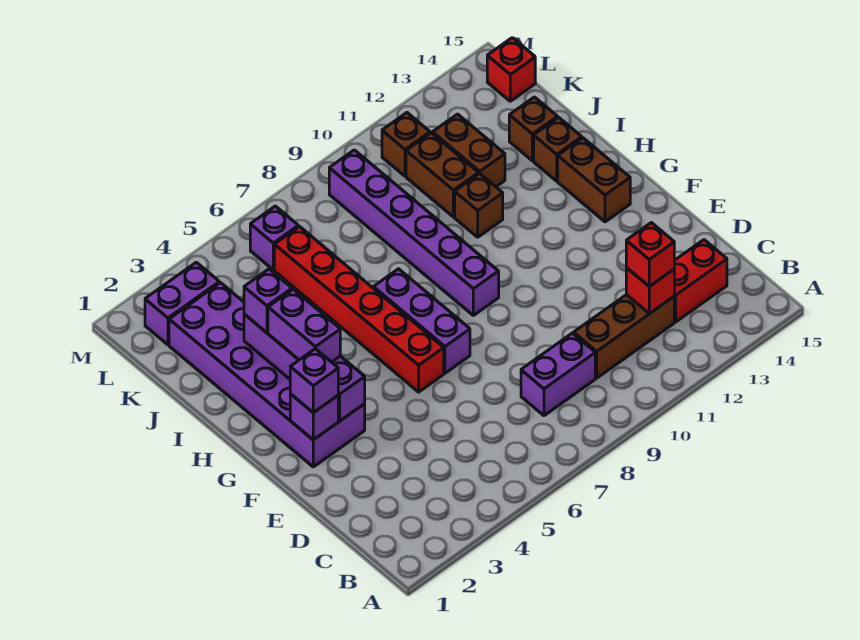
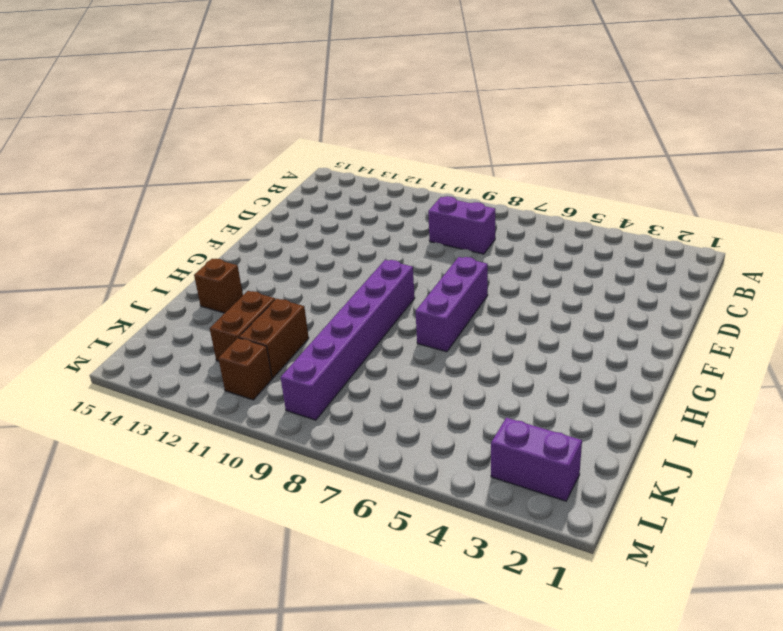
none -> brown 1x3 brick [574,295,674,378]
none -> red 1x2 brick [674,240,727,322]
none -> purple 2x6 brick [169,283,365,467]

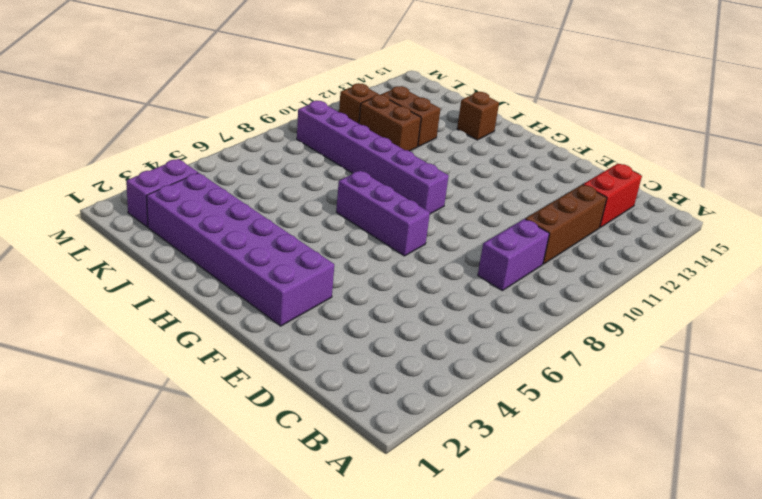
none -> red 1x6 brick [274,227,444,392]
none -> brown 1x2 brick [558,138,630,222]
none -> brown 1x1 brick [455,174,503,237]

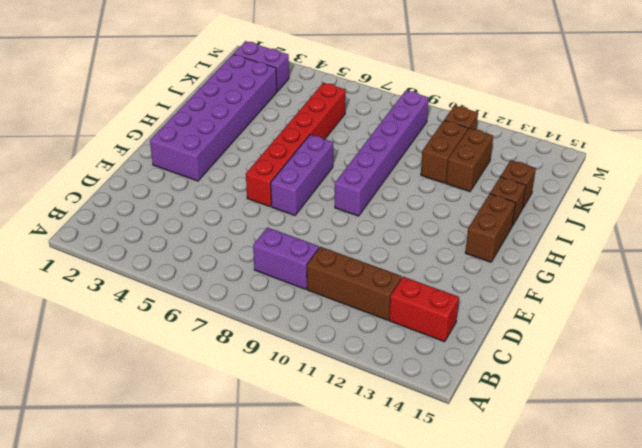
none -> brown 1x1 brick [455,174,503,237]
none -> purple 1x1 brick [250,206,298,270]
none -> red 1x1 brick [487,38,535,101]

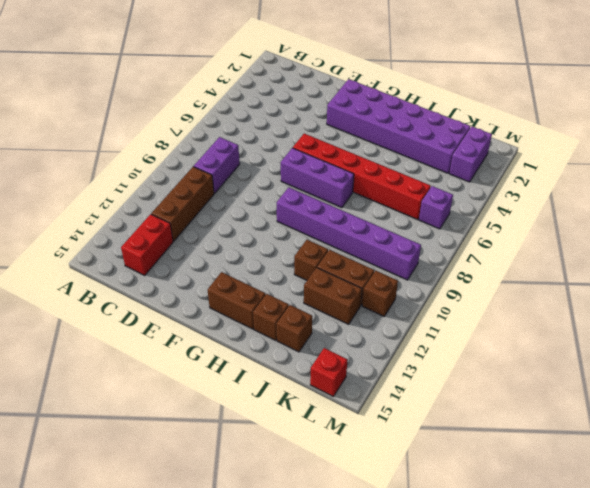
none -> red 1x1 brick [626,268,674,314]
none -> purple 1x1 brick [290,394,338,440]
none -> purple 1x4 brick [244,314,365,421]

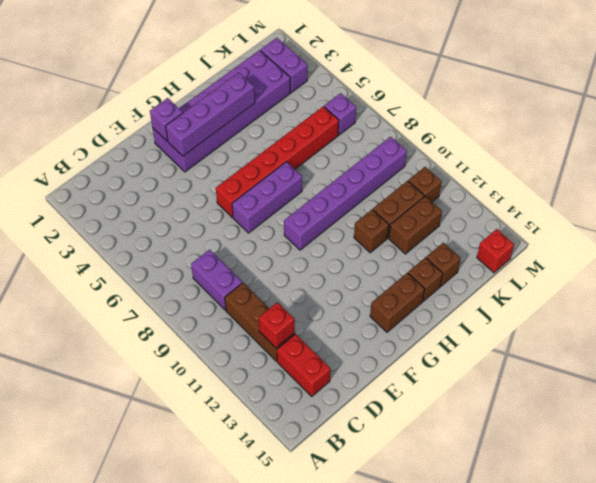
none -> red 1x1 brick [626,223,674,286]
none -> purple 1x1 brick [290,349,338,413]
none -> purple 1x2 brick [268,289,340,362]

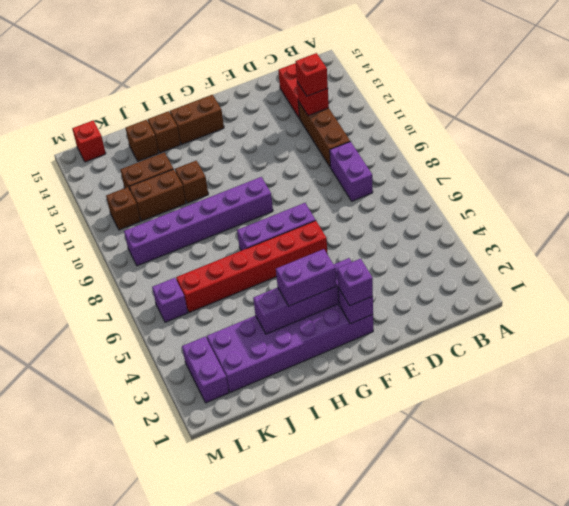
none -> purple 1x1 brick [244,269,292,333]

